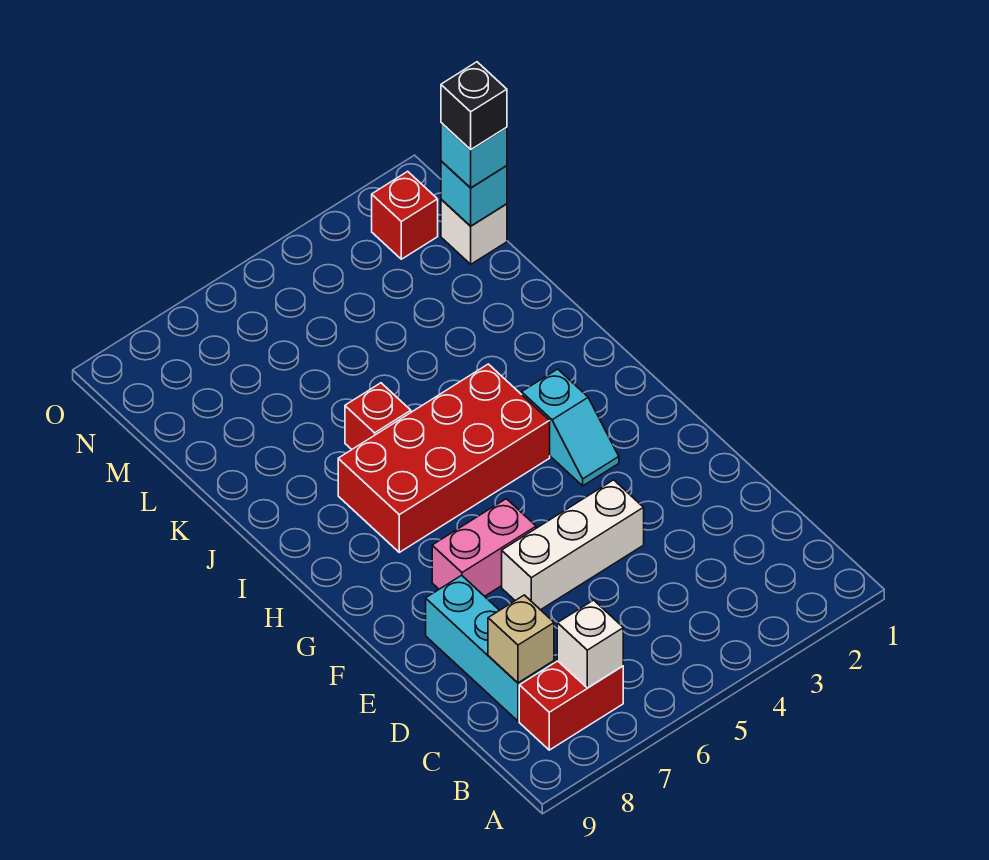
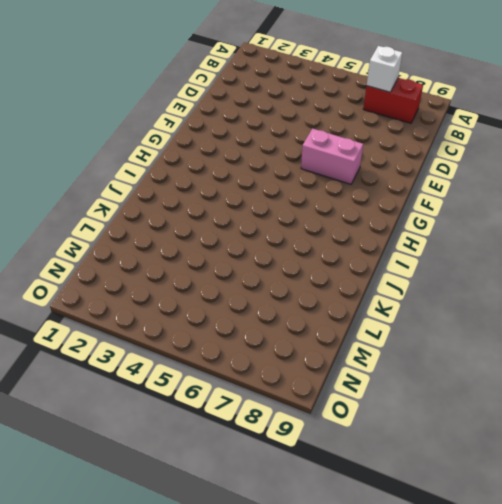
none -> cyan 1x3 brick [426,575,554,721]
none -> white 1x3 brick [502,480,644,610]
none -> cyan 1x2 slope [522,369,619,486]

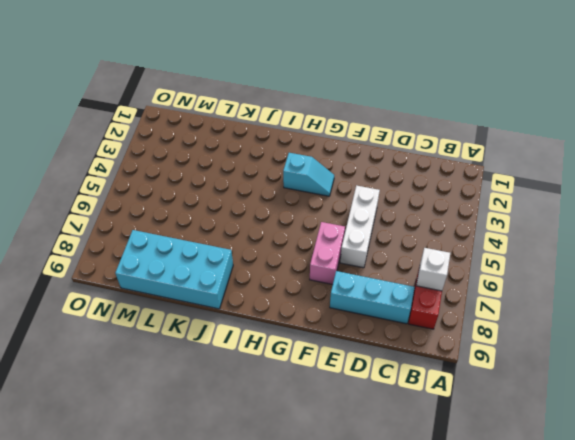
cyan 2x4 brick [115,230,233,309] -> none
none -> red 2x4 brick [338,364,550,552]
none -> red 1x1 brick [345,383,411,449]
none -> white 1x1 brick [441,199,507,264]

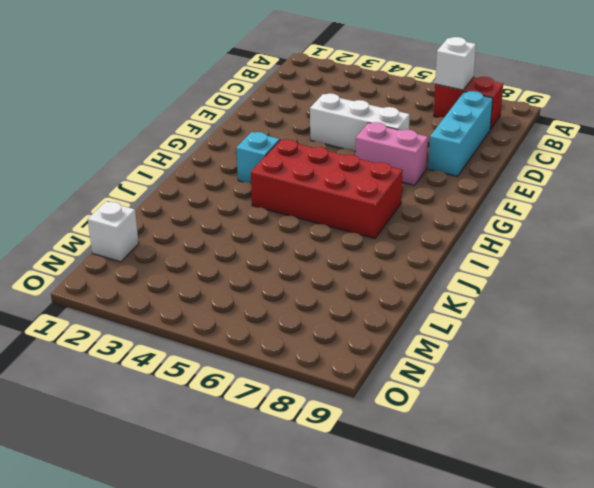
none -> red 1x1 brick [345,383,411,449]
none -> red 1x1 brick [372,171,438,259]
none -> tan 1x1 brick [488,595,554,683]

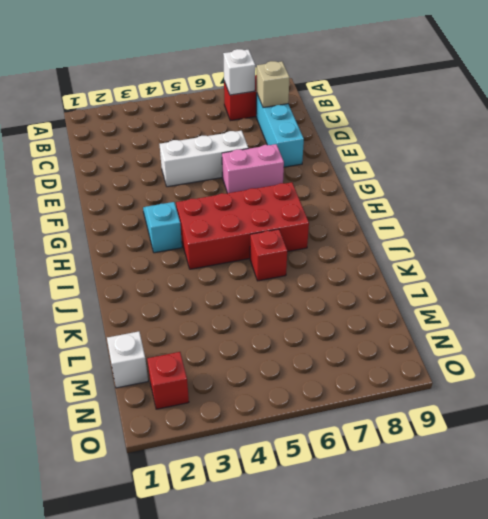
none -> cyan 1x1 brick [441,161,507,226]
none -> cyan 1x1 brick [441,123,507,188]
none -> black 1x1 brick [441,62,507,150]

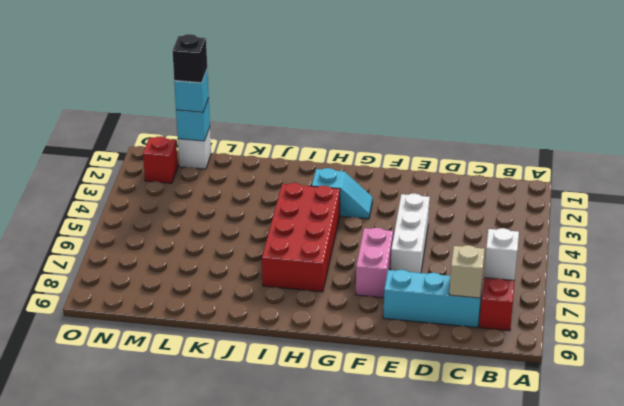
none -> red 1x1 brick [345,383,411,449]

